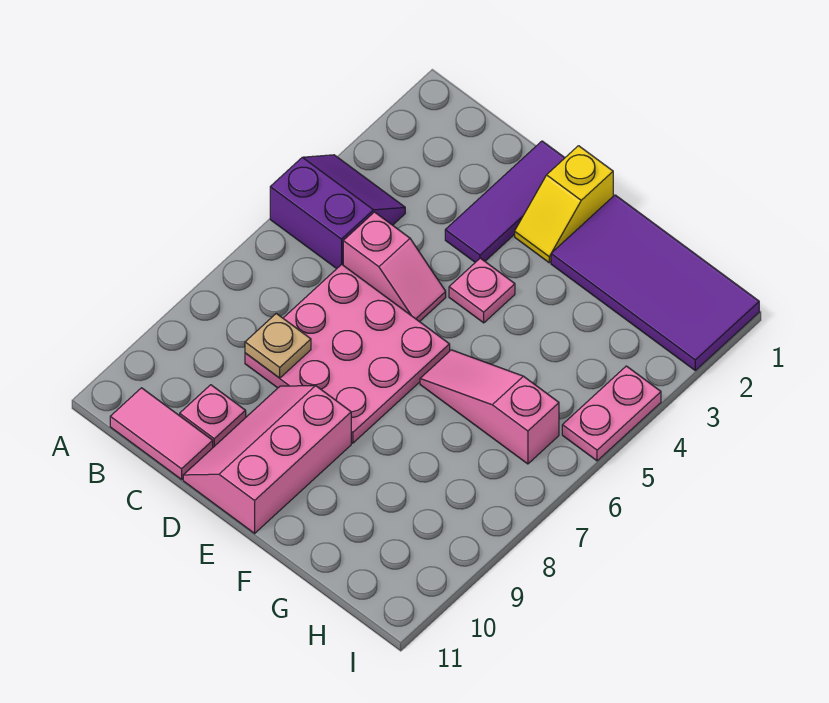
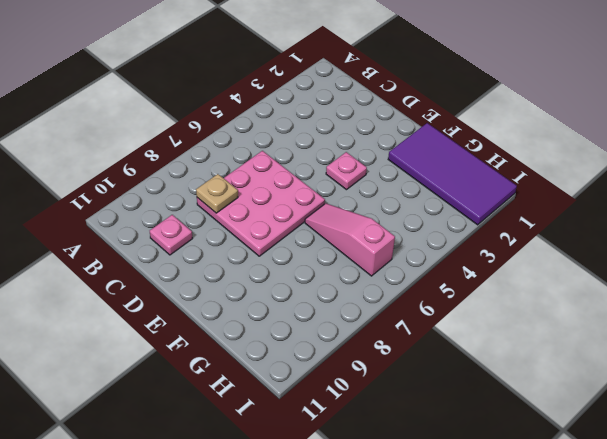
none -> purple 2x2 slope [270,155,405,269]
none -> pink 1x2 tile [110,388,213,479]
none -> pink 1x2 slope [343,212,446,322]

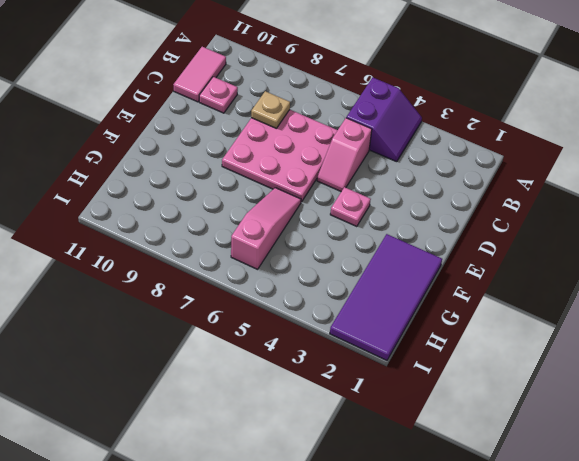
none -> purple 1x3 tile [445,141,565,262]
none -> pink 2x3 slope [183,386,351,533]
none -> yellow 1x2 slope [515,146,613,263]

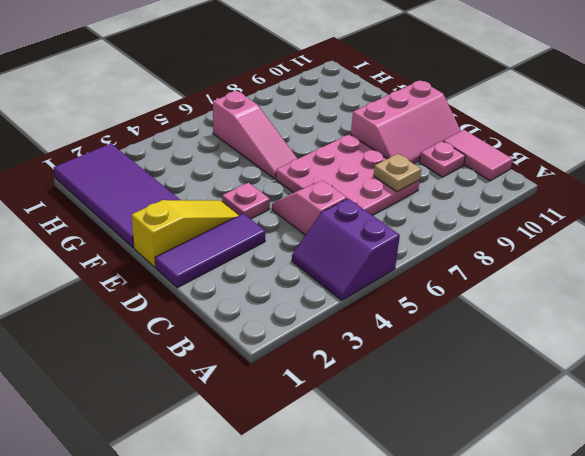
yellow 1x3 slope [132,200,239,267] -> yellow 1x2 slope [515,146,613,263]
none -> pink 1x2 plate [562,366,661,461]

